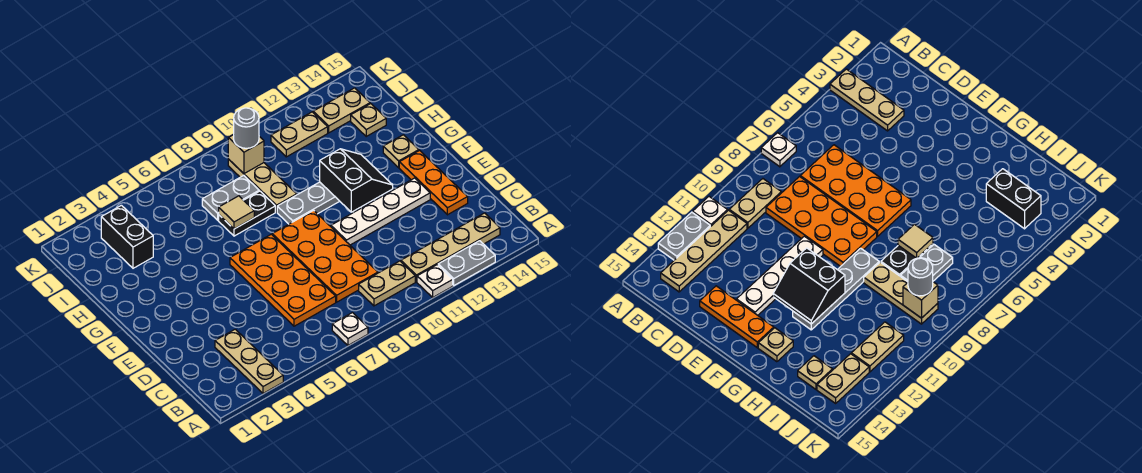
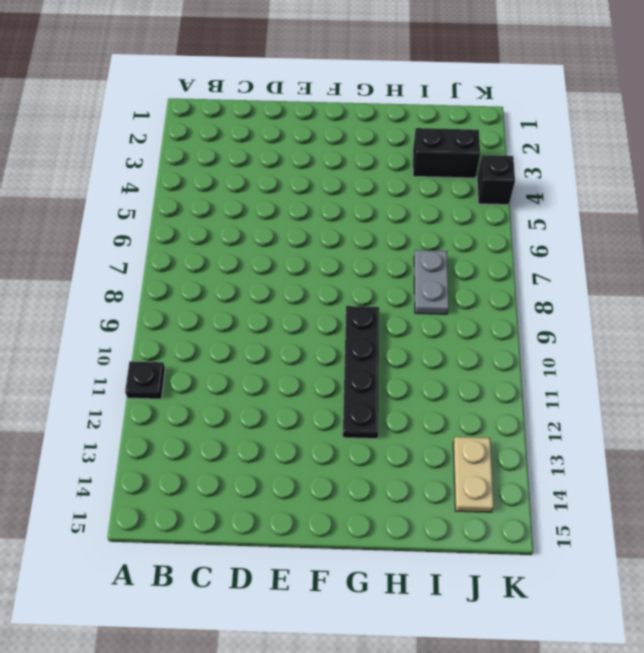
black 1x1 plate [125,361,165,399] -> white 1x1 plate [417,265,453,297]
black 1x4 plate [343,306,379,439] -> grey 1x4 plate [277,182,339,224]
black 1x1 brick [477,155,515,205] -> none
none -> tan 1x3 plate [215,329,283,393]
none -> white 1x1 plate [332,313,368,345]
none -> grey 1x2 plate [438,241,495,285]

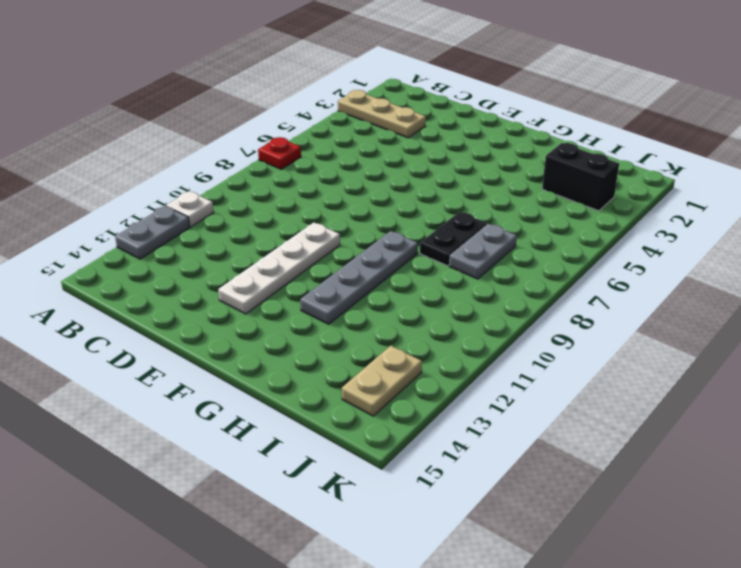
red 1x1 plate [258,137,301,169] -> white 1x1 plate [332,313,368,345]
none -> tan 1x2 plate [359,261,415,306]
none -> tan 1x4 plate [401,213,500,282]
none -> orange 2x4 plate [230,234,336,326]

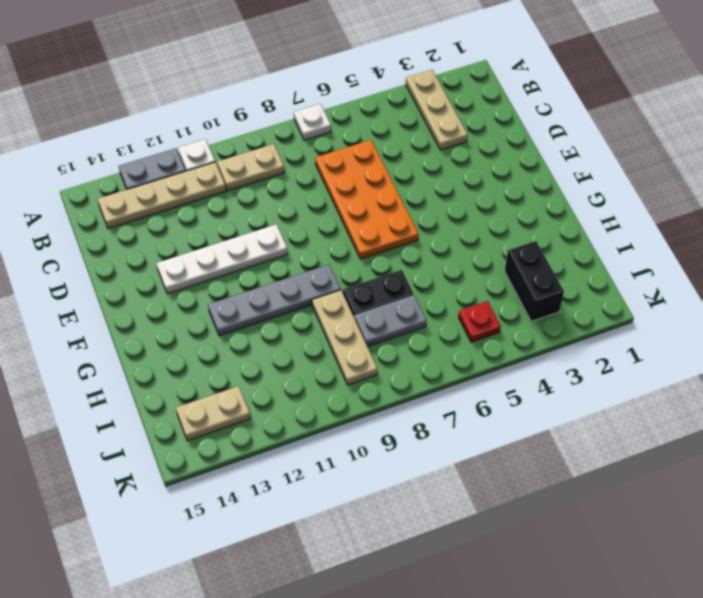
red 1x1 plate [458,301,501,342] -> none
none -> orange 2x4 plate [272,210,378,302]
none -> orange 1x3 plate [399,151,468,215]
none -> tan 1x1 plate [383,135,419,168]

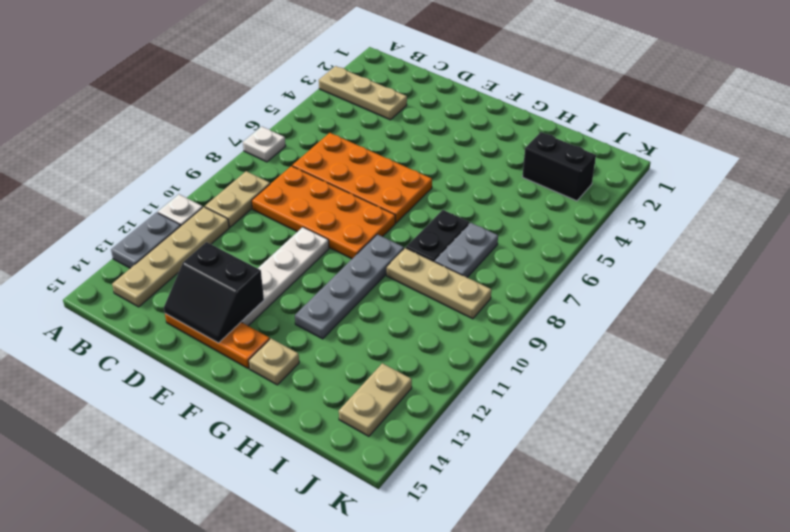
black 2x2 slope [164,242,264,343] -> black 2x2 slope moved to [320,149,393,212]
none -> tan 1x1 plate [351,104,386,136]
none -> tan 1x2 plate [271,112,328,157]
none -> tan 1x1 tile [219,196,254,229]

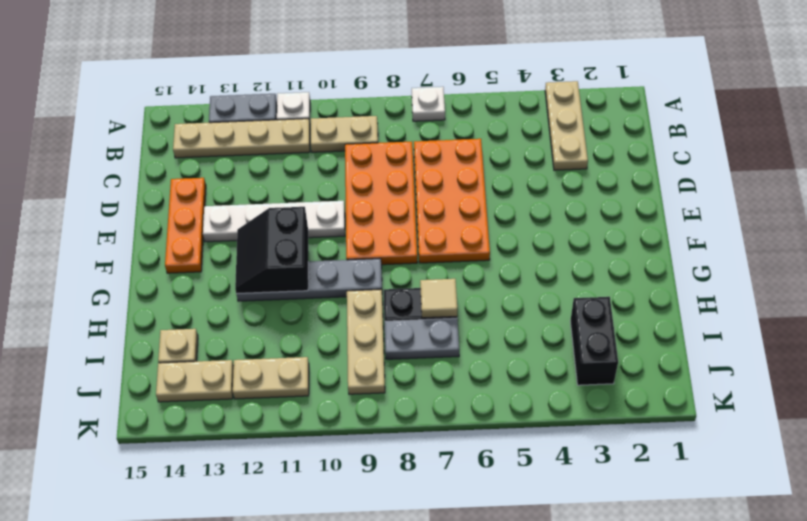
none -> tan 1x1 plate [383,135,419,168]
none -> tan 1x1 brick [228,135,264,174]
none -> grey 1x1 round brick [234,108,259,148]

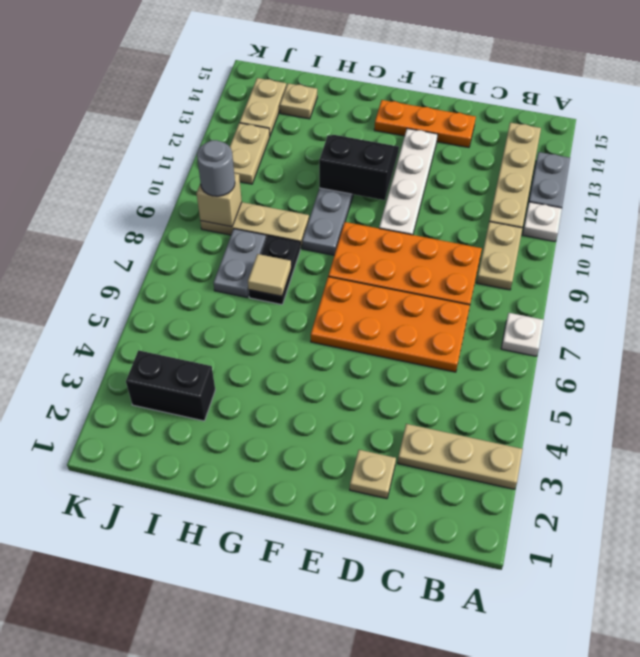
tan 1x1 plate [350,450,396,499] -> tan 1x1 plate moved to [383,135,419,168]

